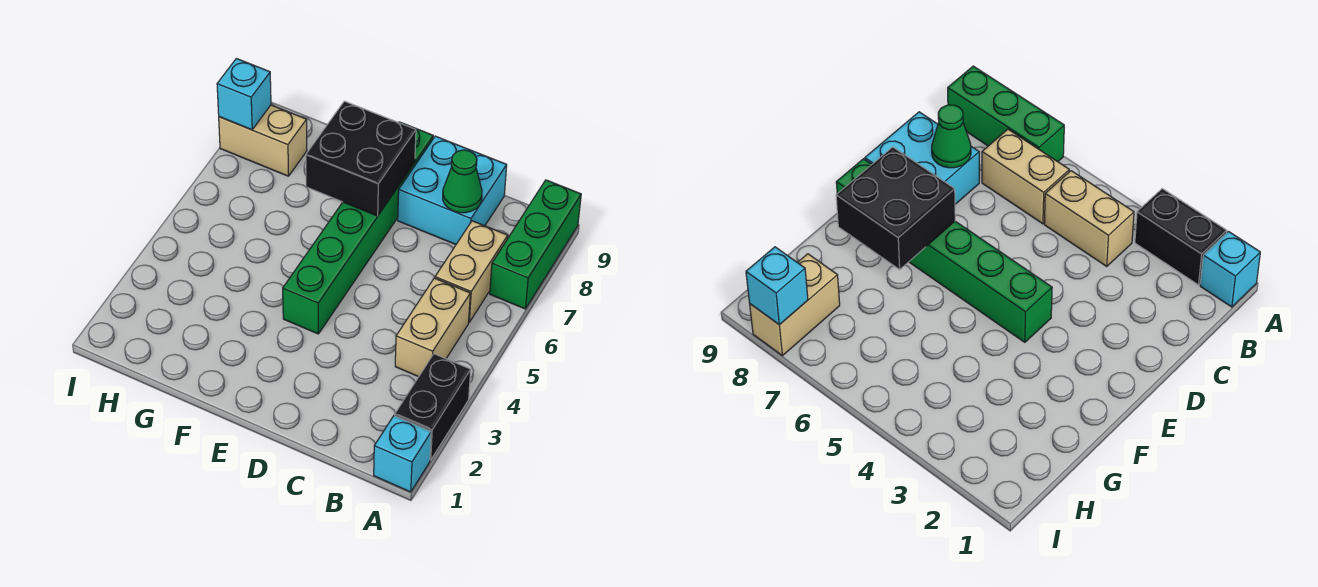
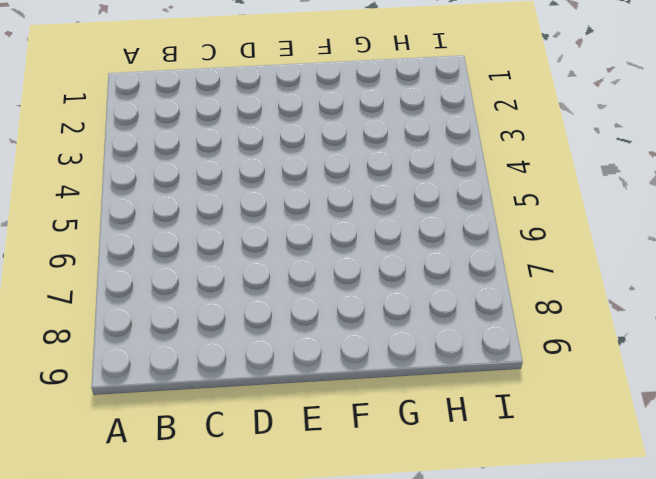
none -> cyan 1x1 brick [374,416,431,492]
none -> black 1x2 brick [395,354,471,460]

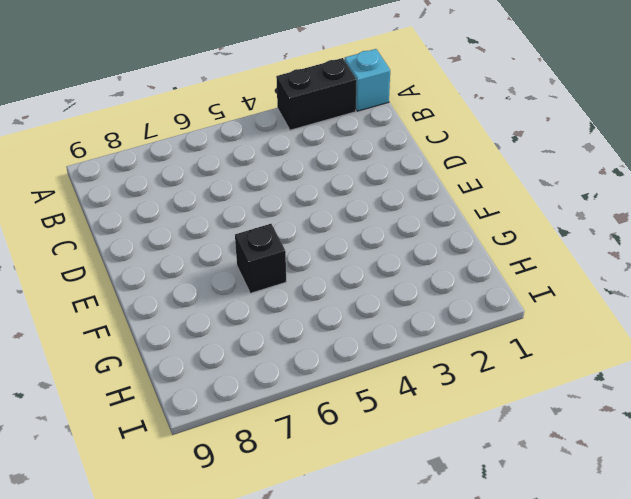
black 1x1 brick [235,224,286,293] -> none
none -> green 1x3 brick [490,180,581,309]
none -> tan 1x2 brick [395,278,470,377]

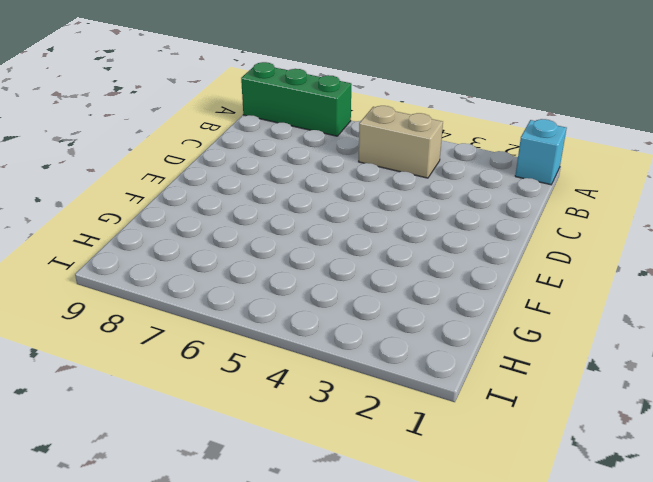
none -> black 1x2 brick [395,354,471,460]
none -> tan 1x2 brick [435,221,508,322]

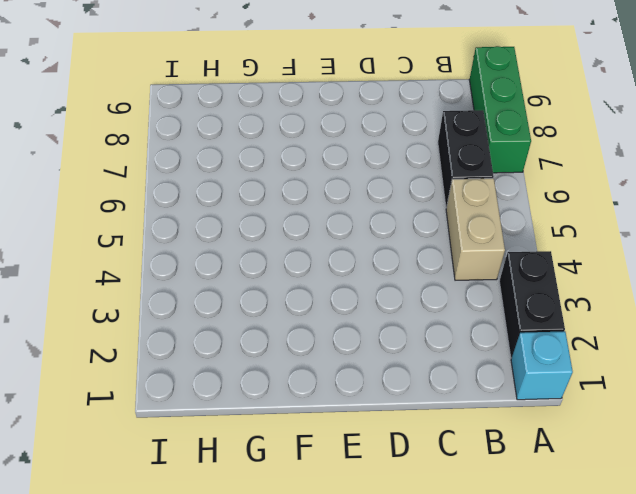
black 1x2 brick [438,110,494,208] -> tan 1x2 brick [435,221,508,322]
none -> cyan 2x2 brick [398,136,507,244]
none -> green 1x6 brick [283,122,433,334]

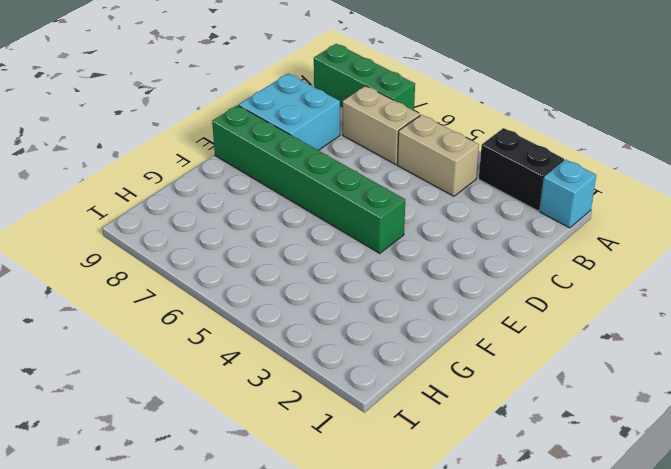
none -> tan 1x2 brick [219,105,307,176]
none -> green 1x1 cone [443,150,482,213]

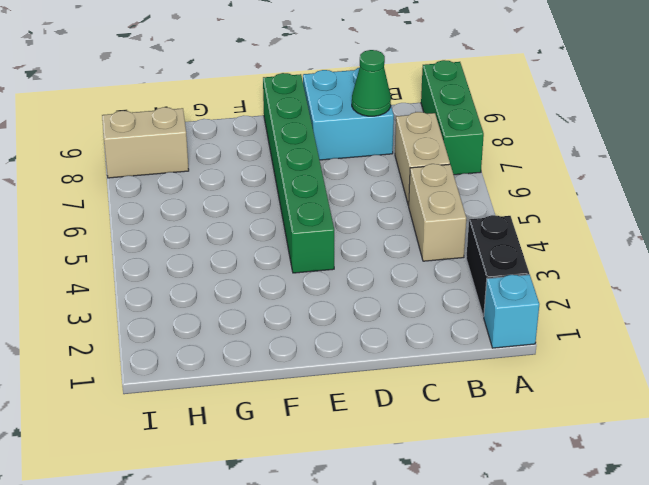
none -> black 2x2 brick [306,101,416,216]
none -> cyan 1x1 brick [217,59,271,130]

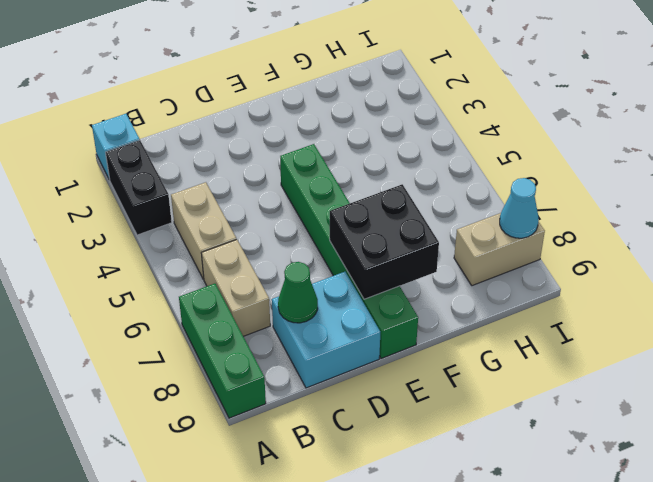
cyan 1x1 cone [500,178,539,238] -> cyan 1x1 brick [217,59,271,130]

